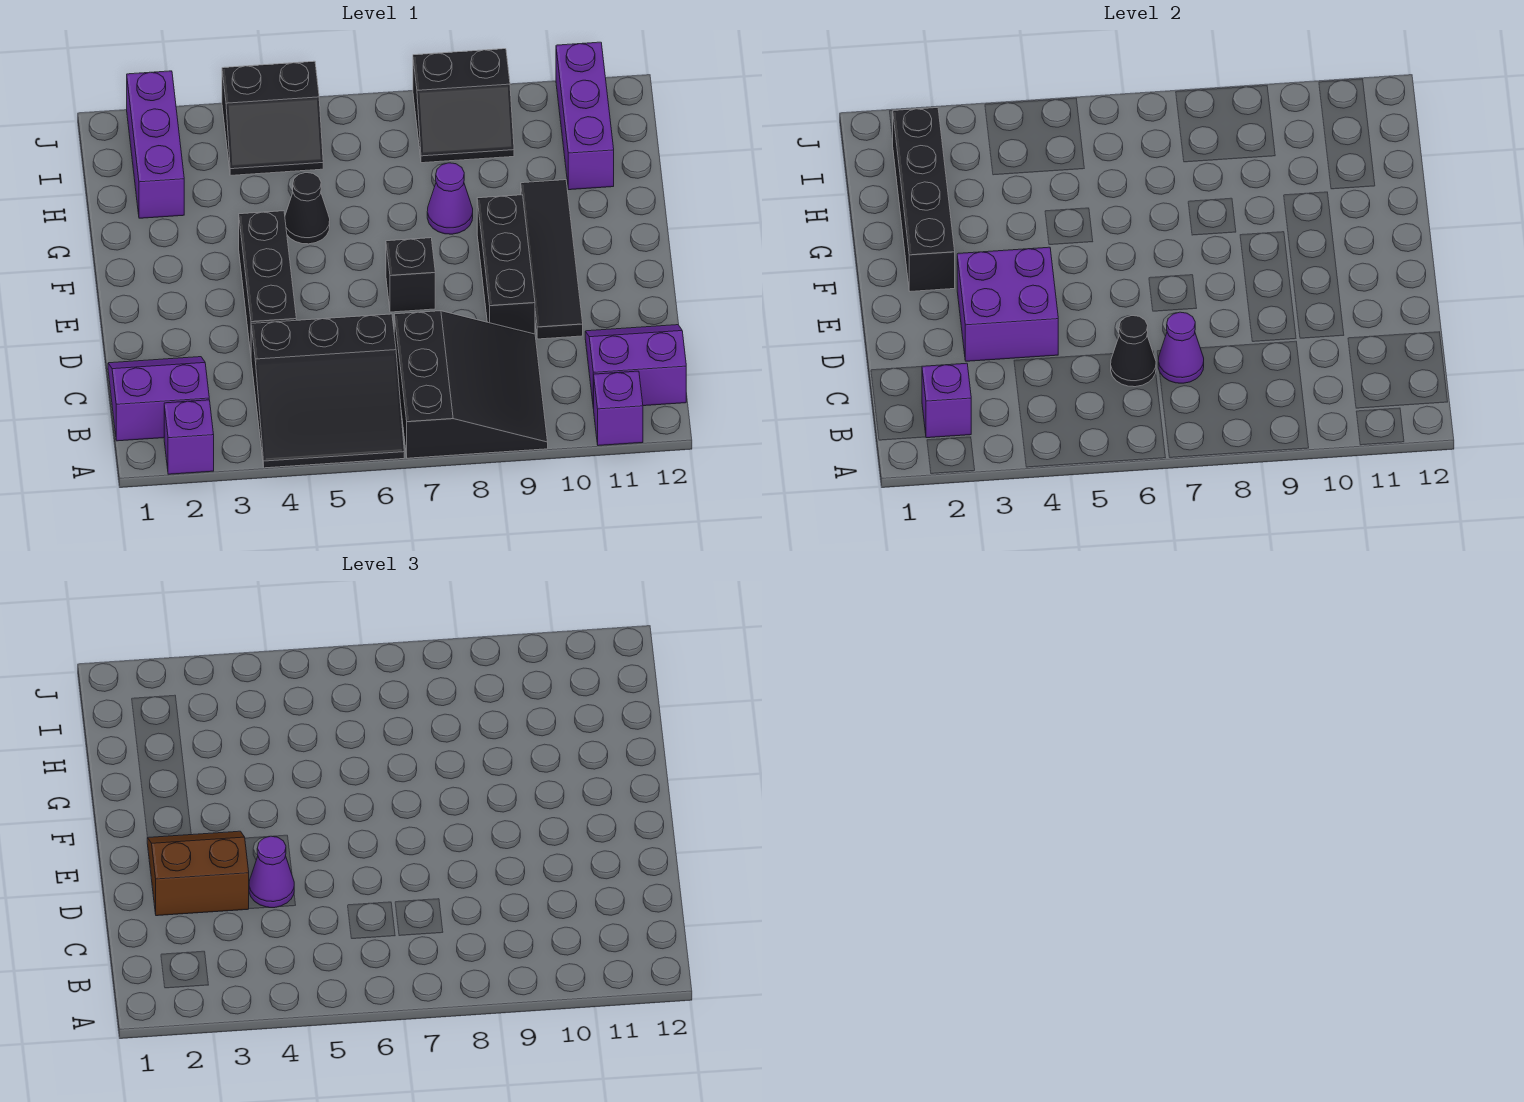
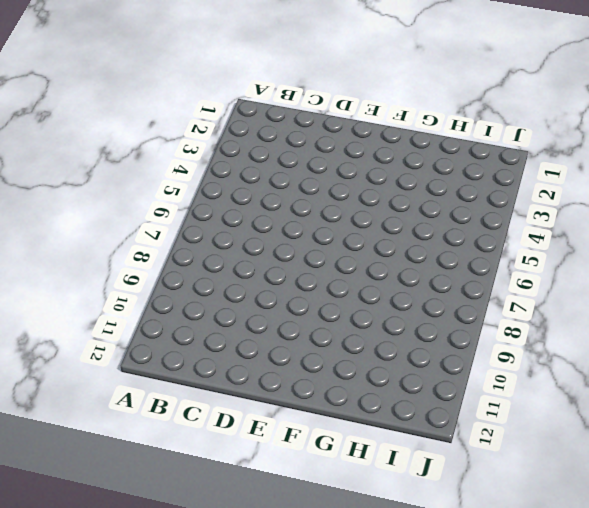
none -> purple 1x1 brick [164,400,214,474]
none -> black 3x3 slope [251,314,404,468]
none -> black 3x3 slope [394,311,548,458]

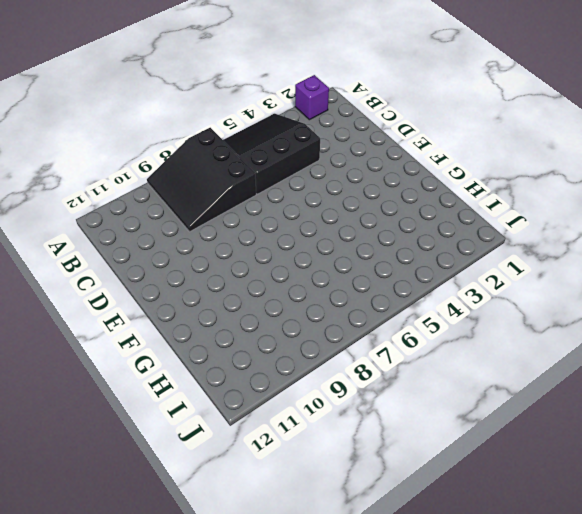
none -> purple 1x1 brick [594,371,643,446]
none -> purple 2x2 slope [108,357,209,441]
none -> purple 2x2 slope [585,325,686,409]

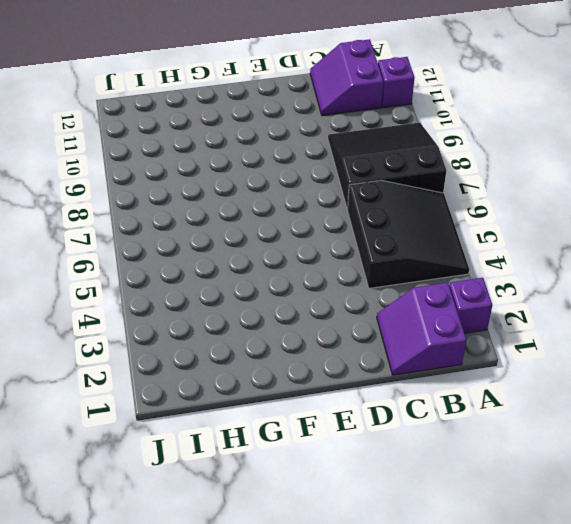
none -> black 1x3 brick [239,211,296,353]
none -> black 1x3 brick [477,195,535,334]
none -> black 1x4 tile [521,180,583,339]

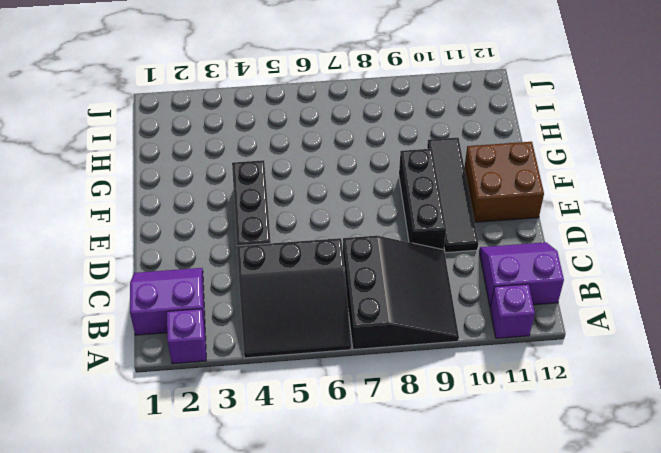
brown 2x2 brick [464,142,544,222] -> none
none -> black 1x1 brick [386,238,435,312]
none -> black 1x1 cone [285,173,330,244]
none -> purple 1x1 cone [427,163,473,234]

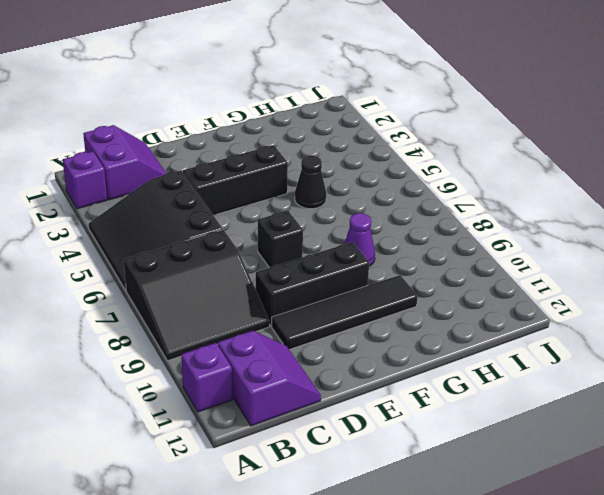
none -> purple 1x3 brick [127,71,184,218]
none -> purple 1x3 brick [556,42,614,190]
none -> black 2x2 slope [222,61,323,175]

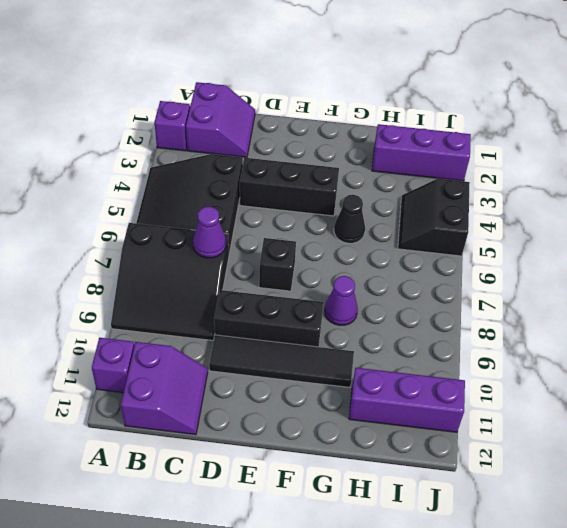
none -> black 2x2 slope [413,49,514,163]
none -> purple 1x1 brick [922,363,971,438]
none -> black 1x1 cone [1111,316,1156,387]

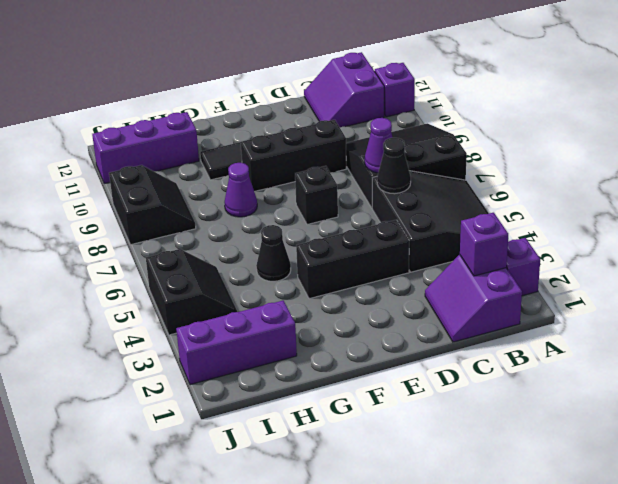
none -> purple 2x2 brick [957,247,1058,361]
none -> black 1x4 brick [893,108,955,291]
none -> brown 2x2 slope [147,831,249,916]

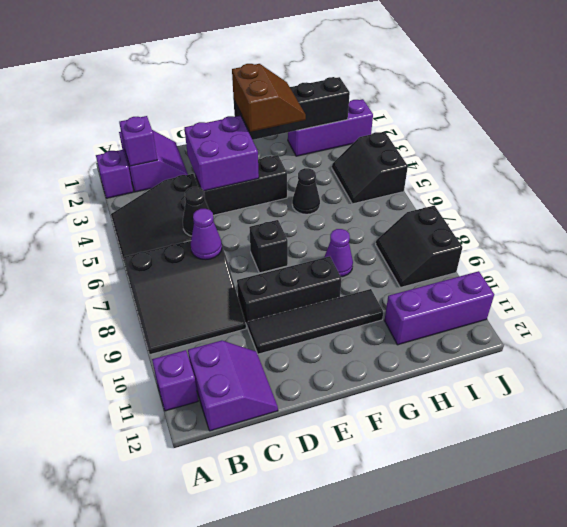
brown 2x2 slope [232,64,306,132] -> brown 2x2 slope moved to [147,831,249,916]
none -> purple 1x1 cone [249,836,294,908]

